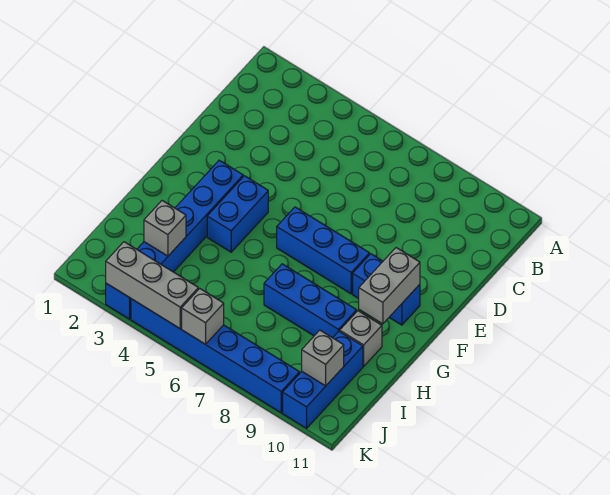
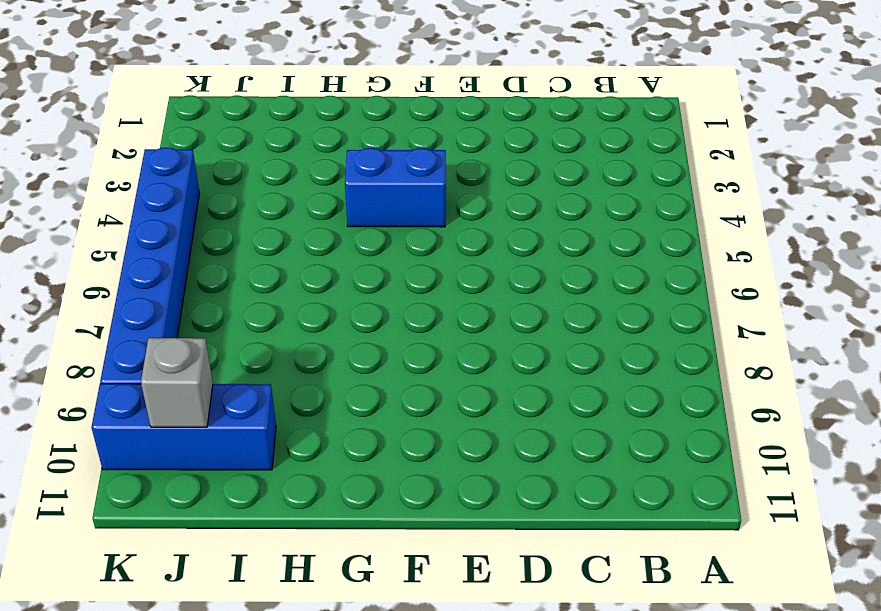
none -> blue 1x6 brick [106,160,243,319]
none -> blue 1x3 brick [277,207,370,294]
none -> blue 1x2 brick [353,254,420,325]

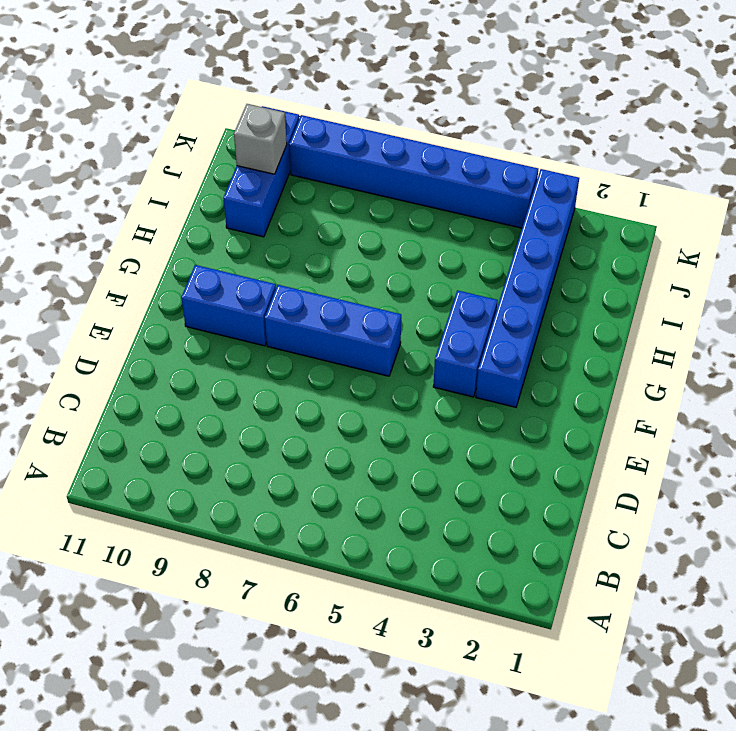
none -> blue 1x3 brick [264,264,357,338]
none -> grey 1x1 brick [340,311,382,366]
none -> grey 1x2 brick [359,248,420,324]

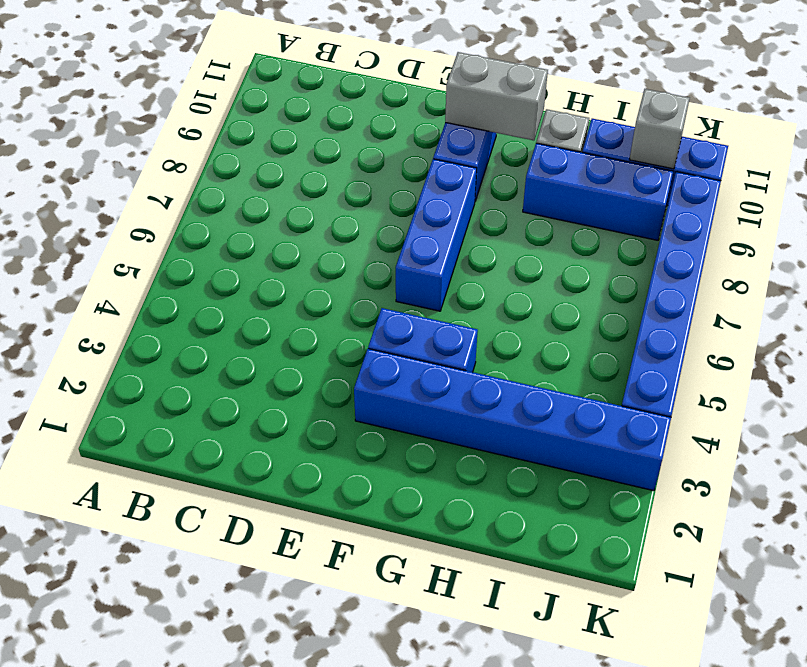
blue 1x3 brick [523,143,674,240] -> blue 1x3 brick turned to [264,264,357,338]
none -> grey 1x1 brick [144,201,186,256]
none -> grey 1x3 brick [106,242,198,328]
none -> grey 1x1 brick [182,289,224,344]

